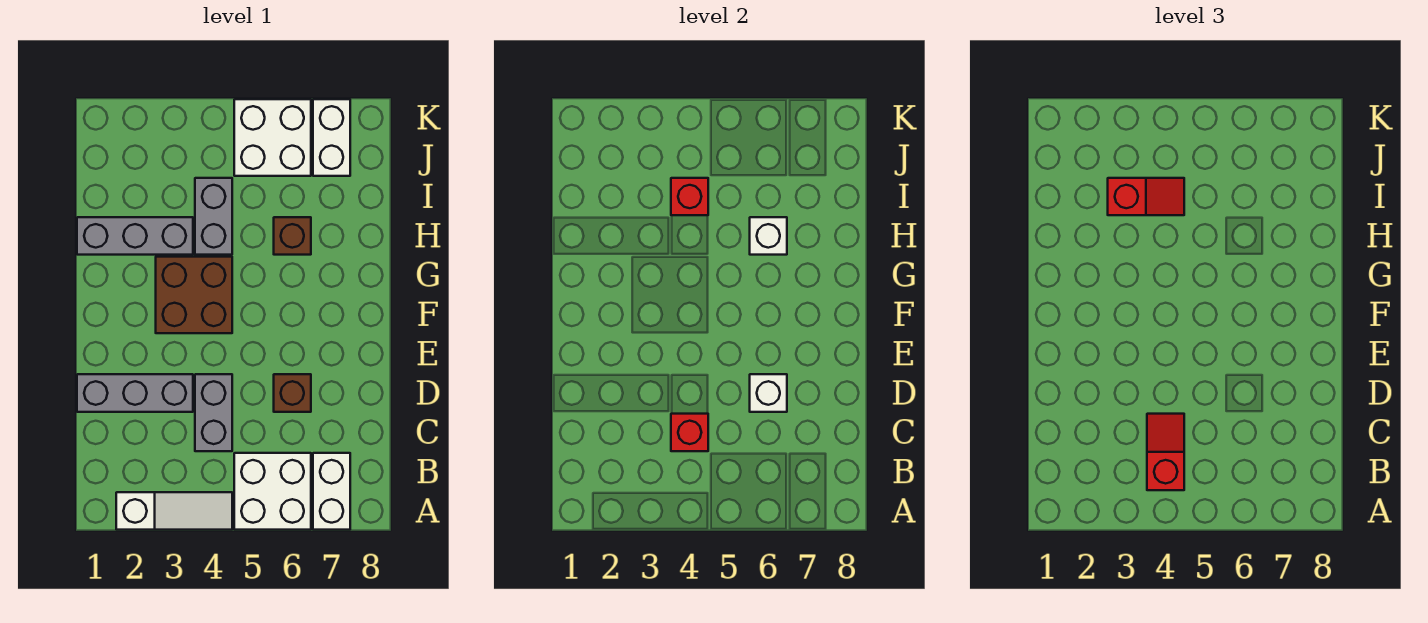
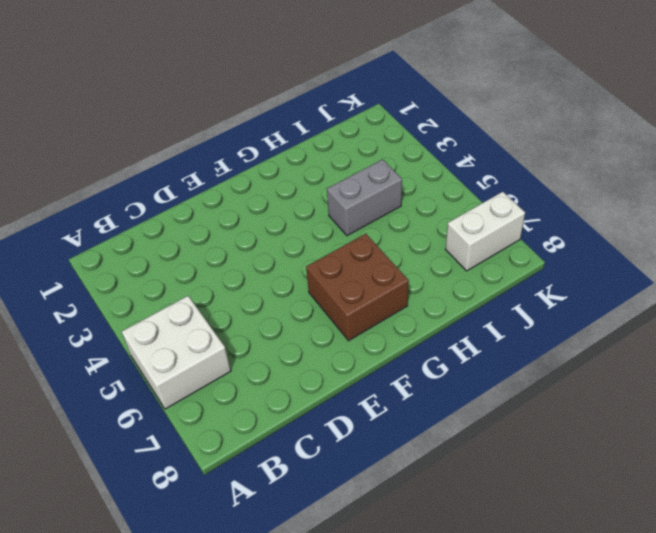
brown 2x2 brick [306,234,409,341] -> brown 2x2 brick moved to [156,257,232,333]
none -> white 1x3 slope [116,492,232,530]
none -> white 1x2 brick [313,453,350,530]
none -> grey 1x2 brick [195,374,232,451]

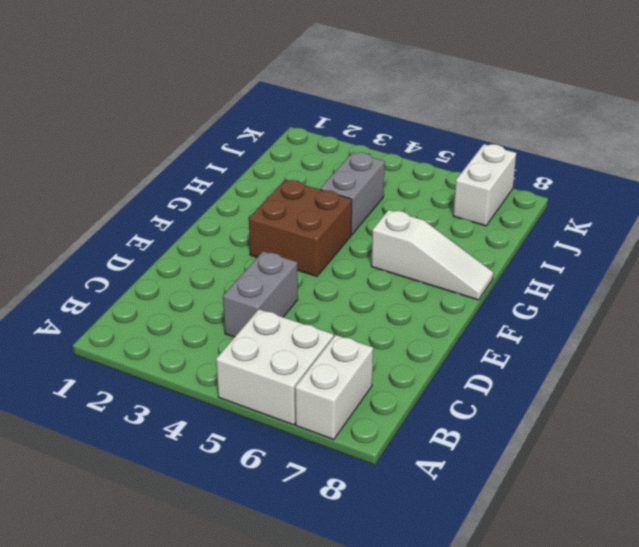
white 1x3 slope [371,210,493,300] -> white 1x3 slope moved to [116,492,232,530]
none -> grey 1x3 brick [77,374,193,412]
none -> brown 1x1 brick [274,374,311,412]
none -> grey 1x3 brick [77,217,193,255]

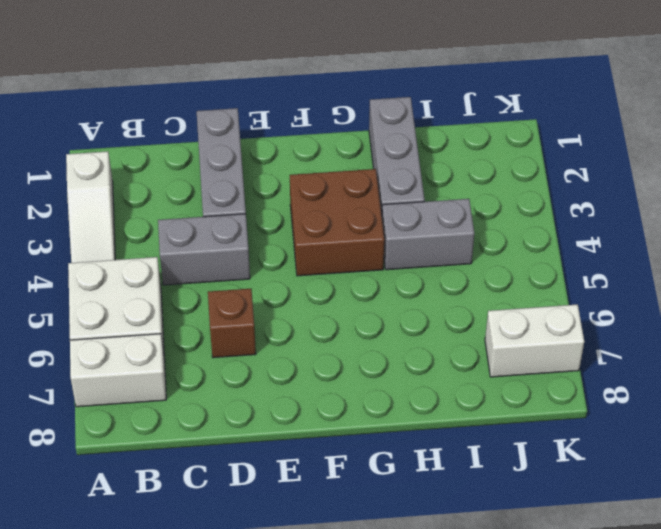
none -> brown 1x1 brick [274,217,311,255]
none -> white 2x2 brick [234,99,311,176]
none -> red 1x1 brick [671,414,708,451]

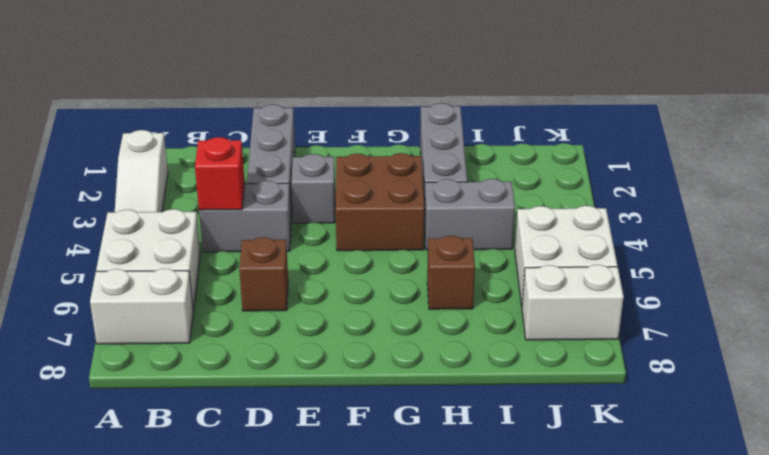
grey 1x1 brick [291,154,335,223] -> none
none -> white 1x1 brick [750,374,787,412]
none -> white 1x1 brick [750,217,787,255]
none -> red 1x1 brick [671,178,708,215]

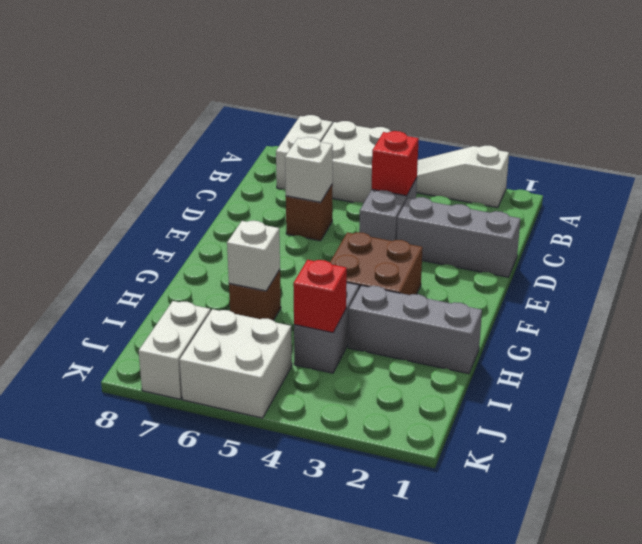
none -> red 1x2 slope [1147,414,1184,490]
none -> red 1x2 slope [1108,178,1184,215]

